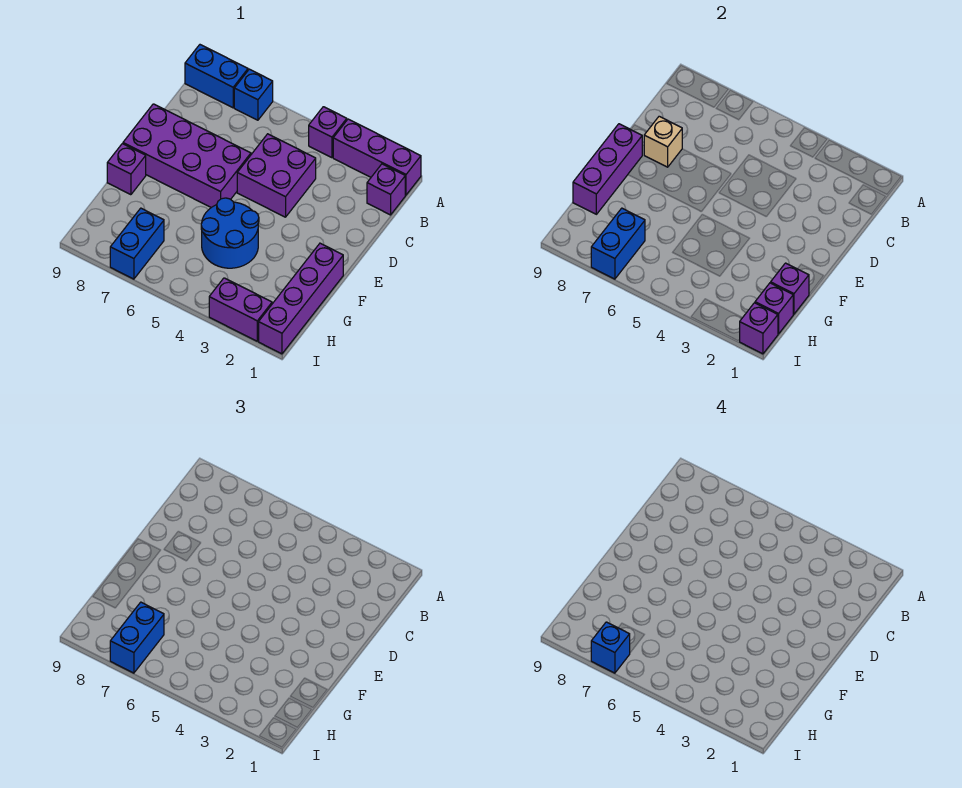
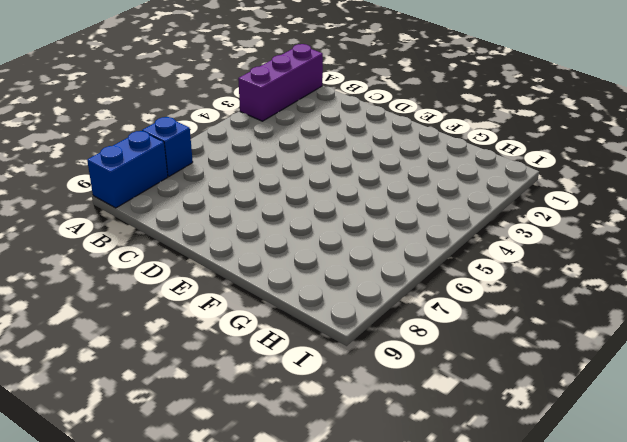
none -> purple 1x1 brick [309,107,347,158]
none -> purple 1x1 brick [367,164,405,215]
none -> purple 2x2 brick [237,134,316,217]

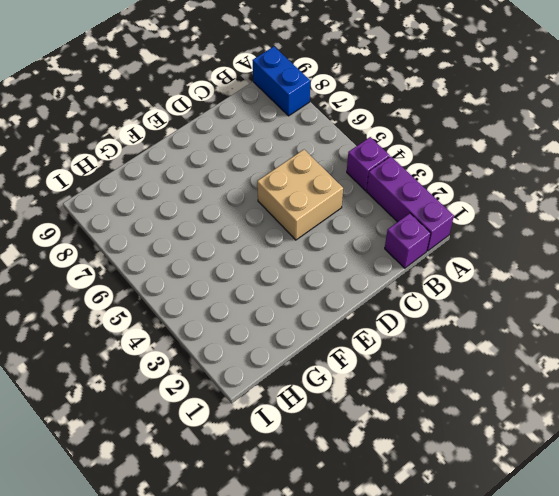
tan 2x2 brick [257,150,343,240] -> purple 2x2 brick [237,134,316,217]
none -> blue 1x1 brick [234,69,273,120]
none -> purple 2x4 brick [123,104,251,207]
none -> purple 1x4 brick [259,243,343,354]

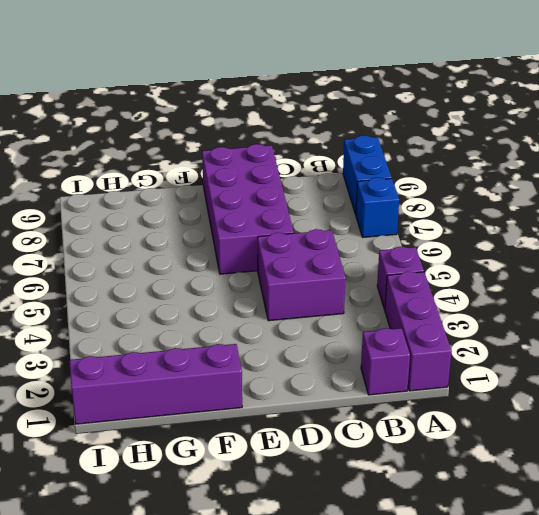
none -> blue 2x2 round brick [201,198,259,268]
none -> purple 1x1 brick [107,144,146,195]
none -> blue 1x2 brick [110,208,164,279]

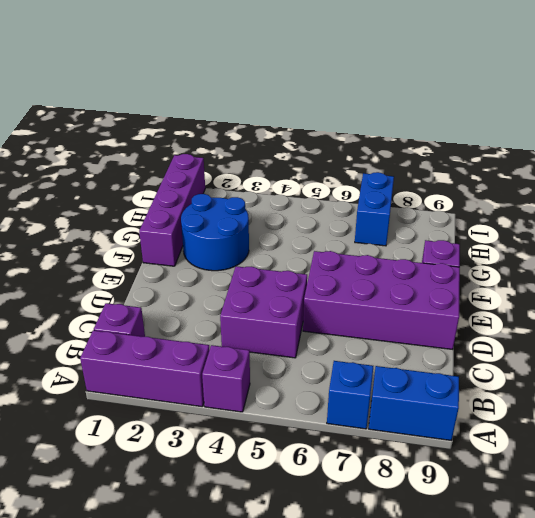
blue 2x2 round brick [181,194,249,271] -> blue 2x2 round brick moved to [201,198,259,268]
none -> purple 1x2 brick [209,278,272,341]
none -> tan 1x1 brick [644,116,682,167]
none -> purple 1x3 brick [573,124,642,214]

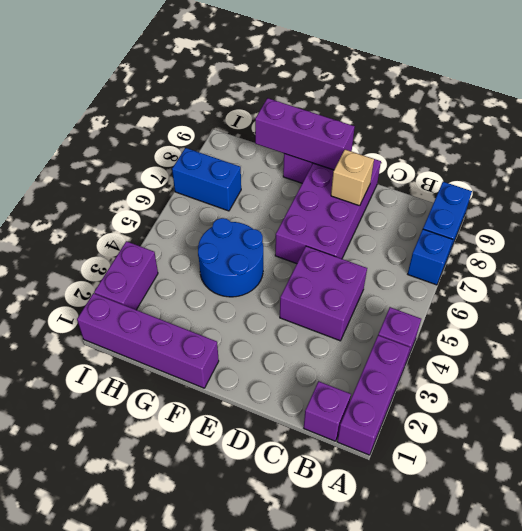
none -> purple 1x1 brick [771,263,809,314]
none -> purple 1x1 brick [755,283,793,334]
none -> blue 1x2 brick [591,208,645,279]

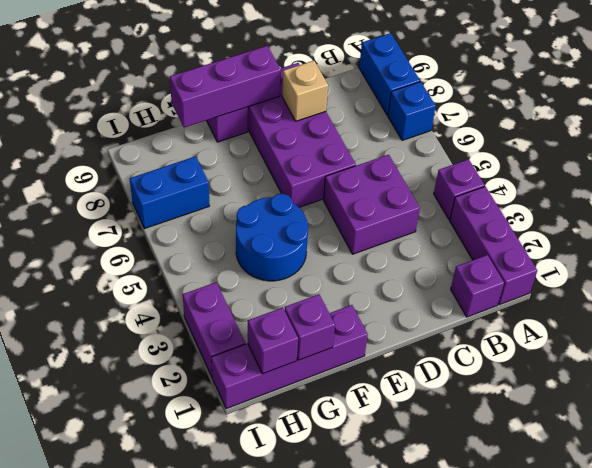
none -> blue 1x2 brick [591,208,645,279]
none -> purple 1x1 brick [739,303,778,354]
none -> blue 1x2 brick [110,602,164,673]

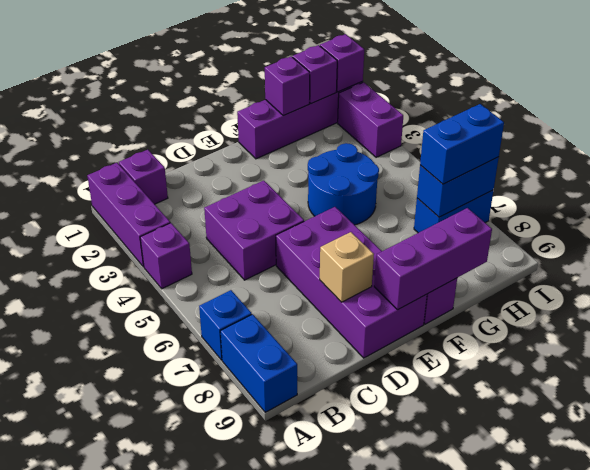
none -> blue 1x1 brick [591,622,630,673]

